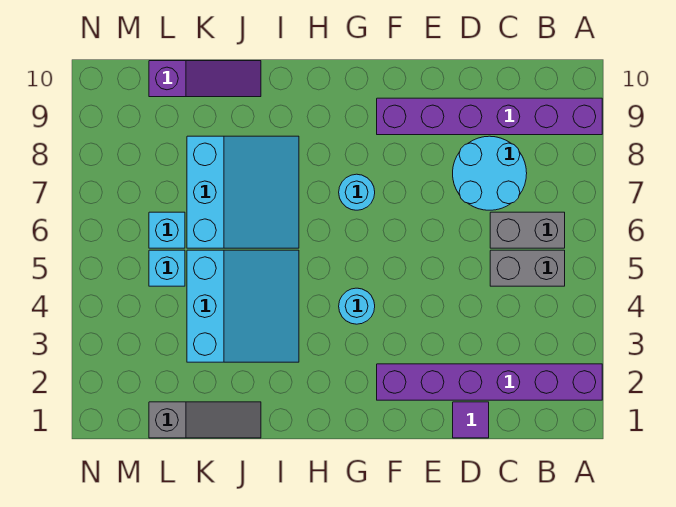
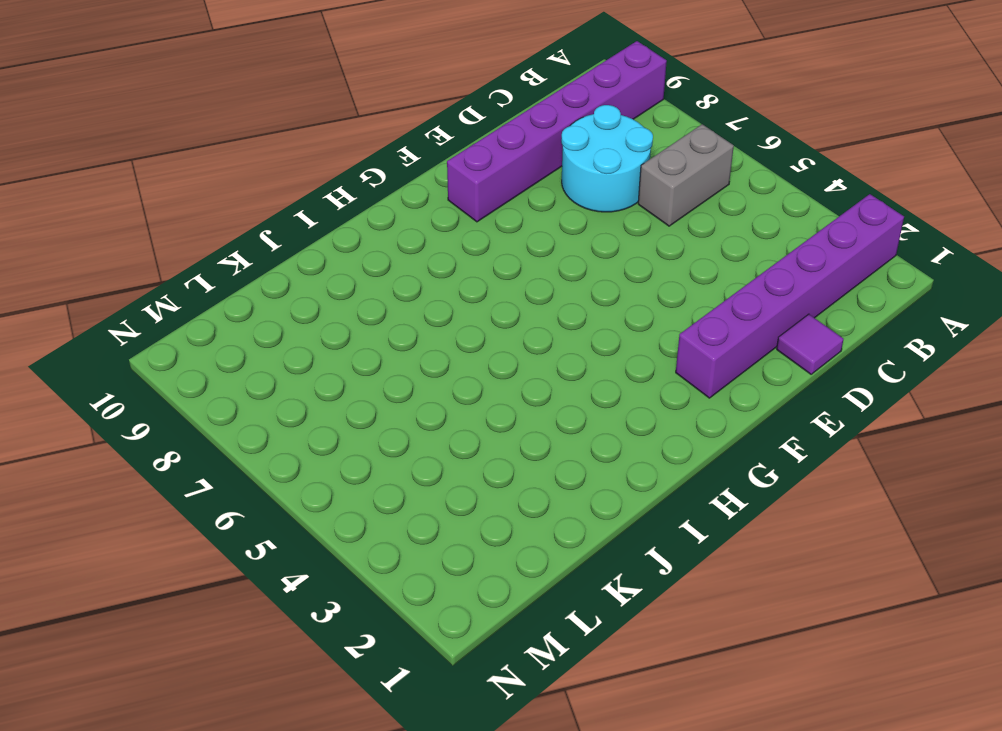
none -> grey 1x2 brick [490,250,565,286]
none -> cyan 1x1 round brick [339,288,375,324]
none -> cyan 1x1 round brick [339,174,375,210]

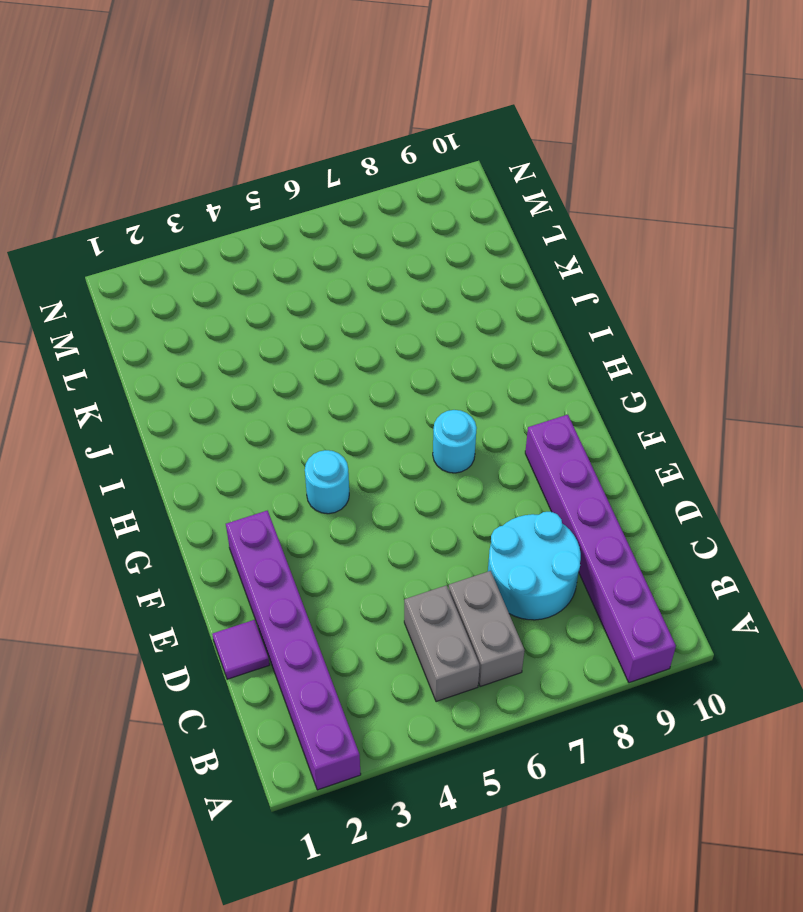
none -> cyan 3x3 slope [187,250,299,362]
none -> cyan 3x3 slope [187,136,299,248]
none -> grey 1x3 slope [149,402,261,438]

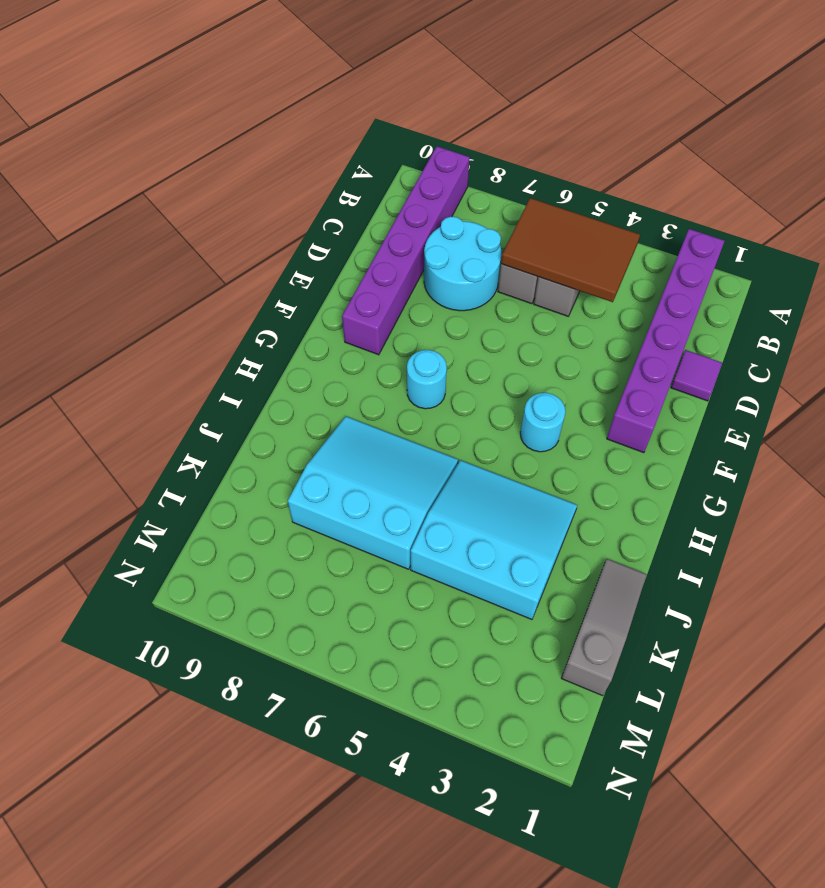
brown 2x3 tile [501,198,640,302] -> none
none -> purple 1x3 slope [149,61,261,97]
none -> cyan 1x1 brick [149,250,185,286]
none -> cyan 1x1 brick [149,212,185,248]

